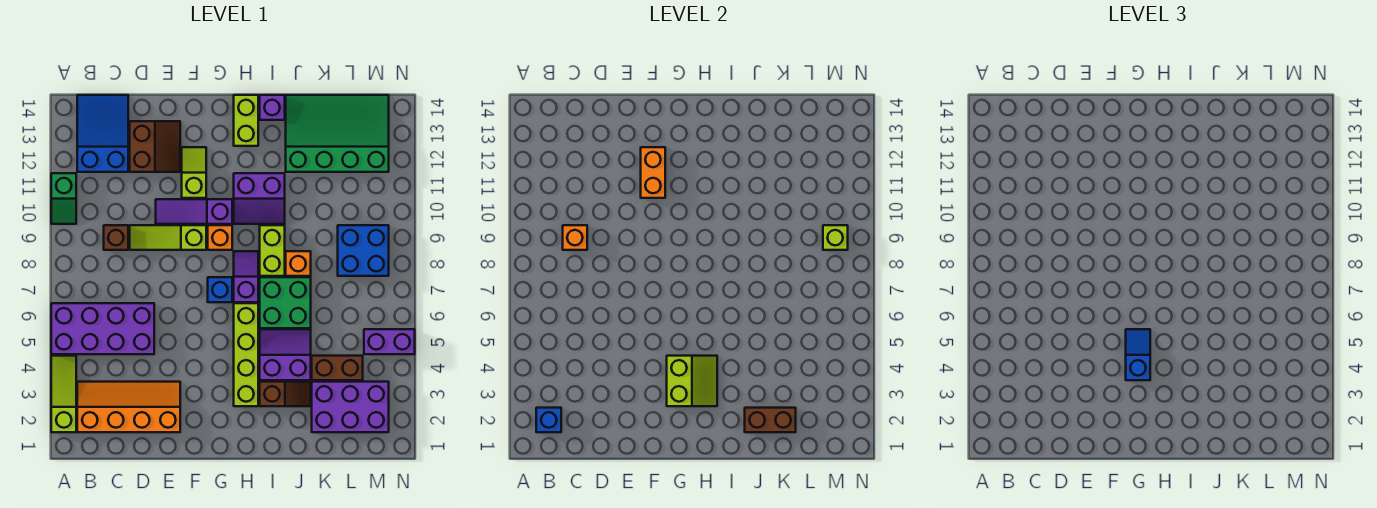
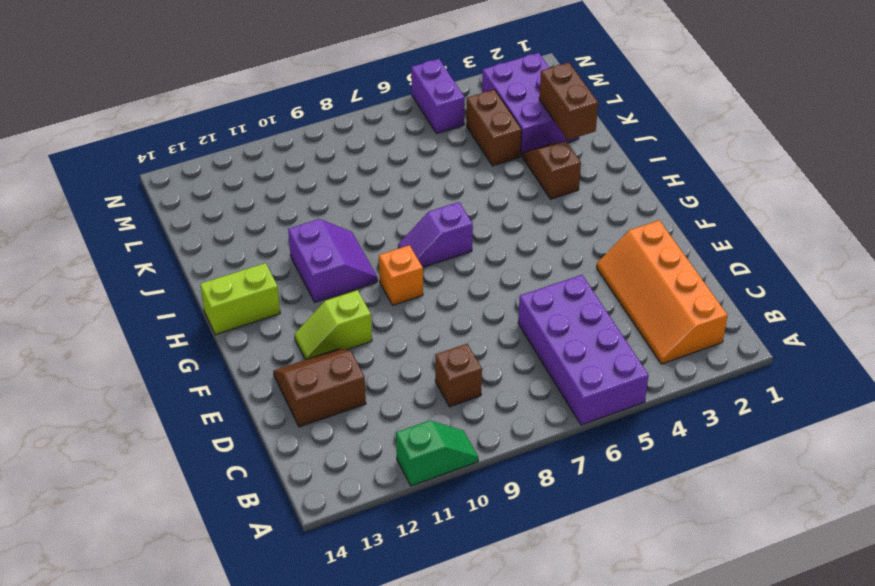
none -> lime 1x3 slope [51,356,76,432]
none -> blue 2x3 slope [77,95,128,172]
none -> lime 1x3 slope [130,225,206,250]
none -> purple 1x3 slope [156,199,232,224]

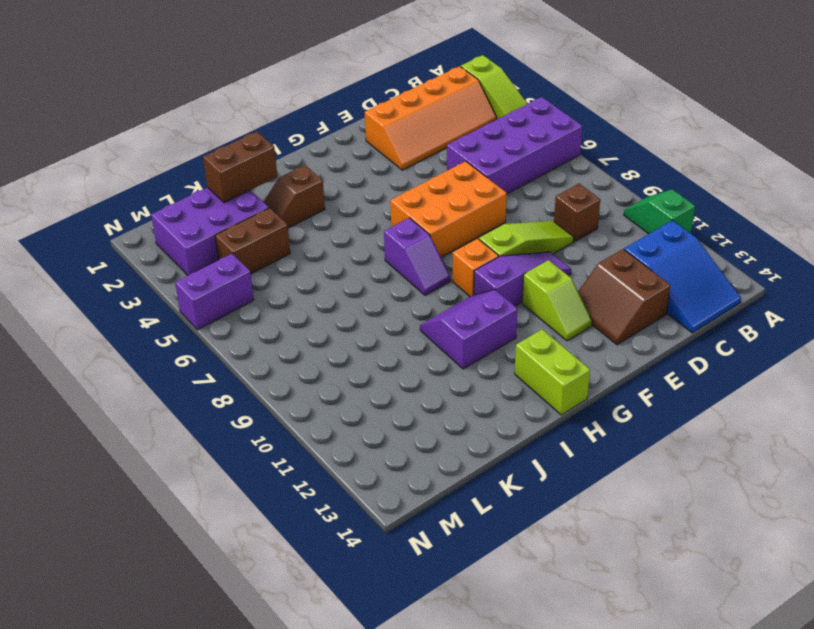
orange 2x3 brick [390,161,507,257] -> blue 1x1 brick [208,277,232,302]
none -> lime 1x4 brick [234,303,258,406]
none -> purple 2x2 slope [260,329,311,380]
none -> green 2x2 brick [260,277,311,328]
none -> lime 1x2 brick [260,225,285,276]

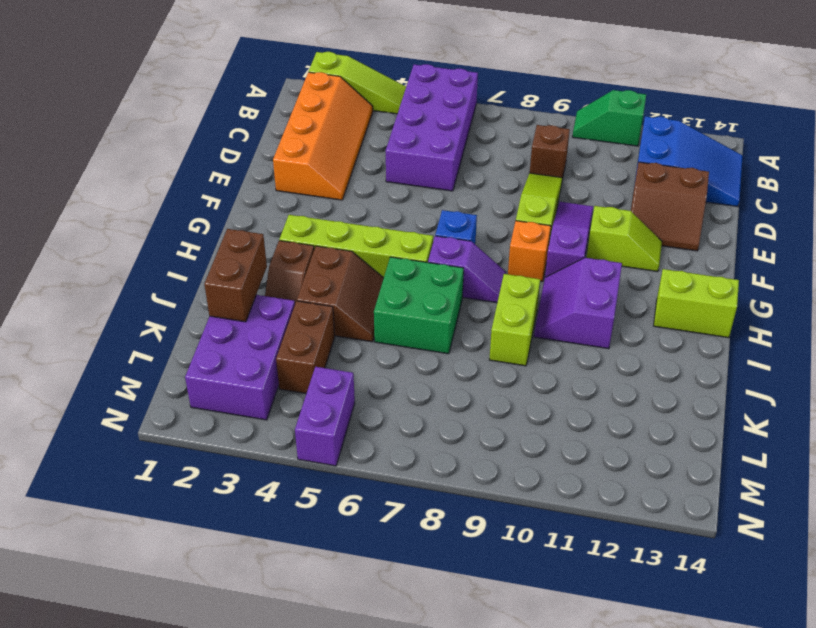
brown 2x2 slope [297,246,384,342] -> purple 2x2 slope [260,329,311,380]
lime 1x2 brick [489,274,540,366] -> lime 1x2 brick turned to [260,225,285,276]
none -> purple 1x1 brick [260,95,285,120]
none -> orange 1x1 brick [286,251,311,276]
none -> green 3x4 slope [286,95,389,172]
none -> blue 2x2 brick [338,225,389,276]

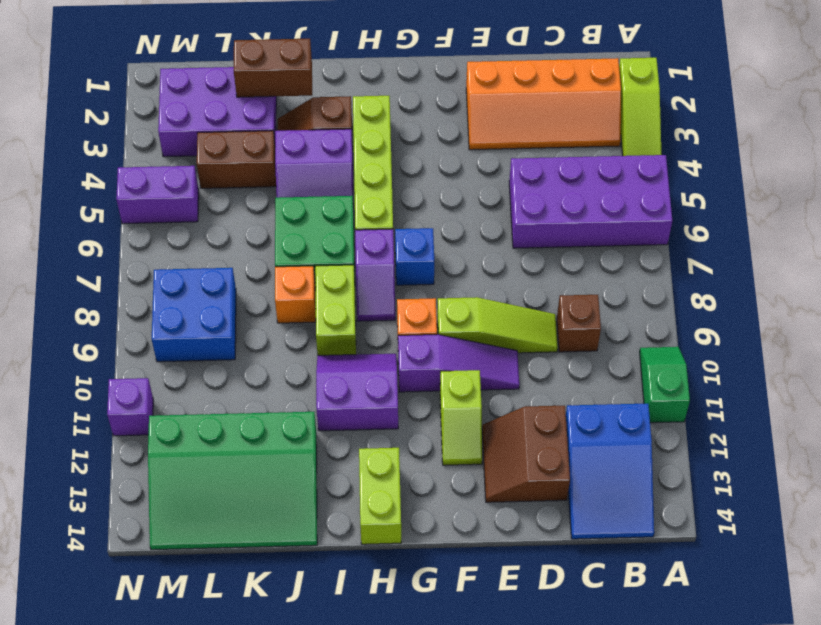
purple 1x1 brick [107,378,153,436] -> purple 1x1 brick moved to [260,95,285,120]
none -> blue 1x1 brick [536,408,561,432]
none -> orange 1x1 brick [563,225,587,250]
none -> orange 1x2 brick [641,147,665,198]
none -> lime 2x2 slope [667,356,717,406]

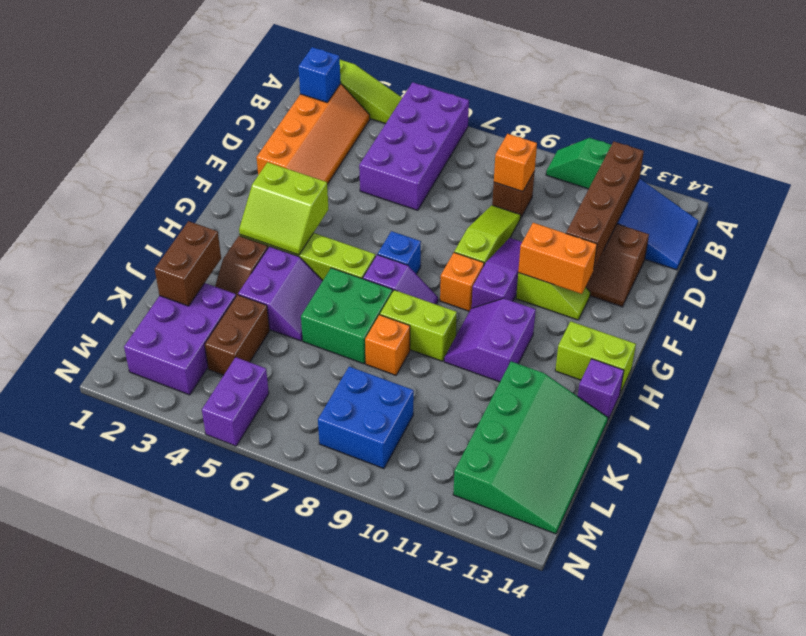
brown 1x4 brick [566,142,644,268] -> none
none -> lime 1x1 brick [823,225,848,250]
none -> blue 1x2 slope [1126,329,1150,380]

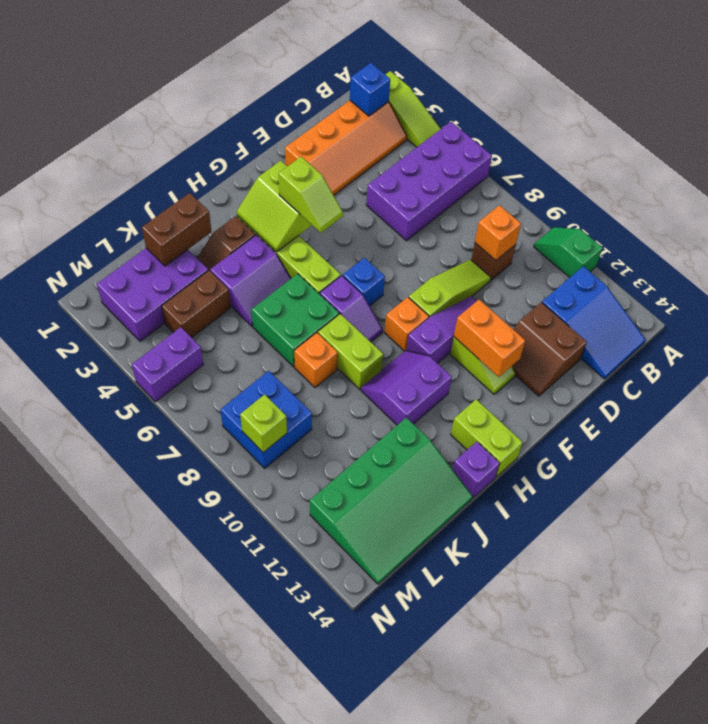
lime 1x2 slope [279,157,343,233] -> blue 1x2 slope [1126,329,1150,380]

